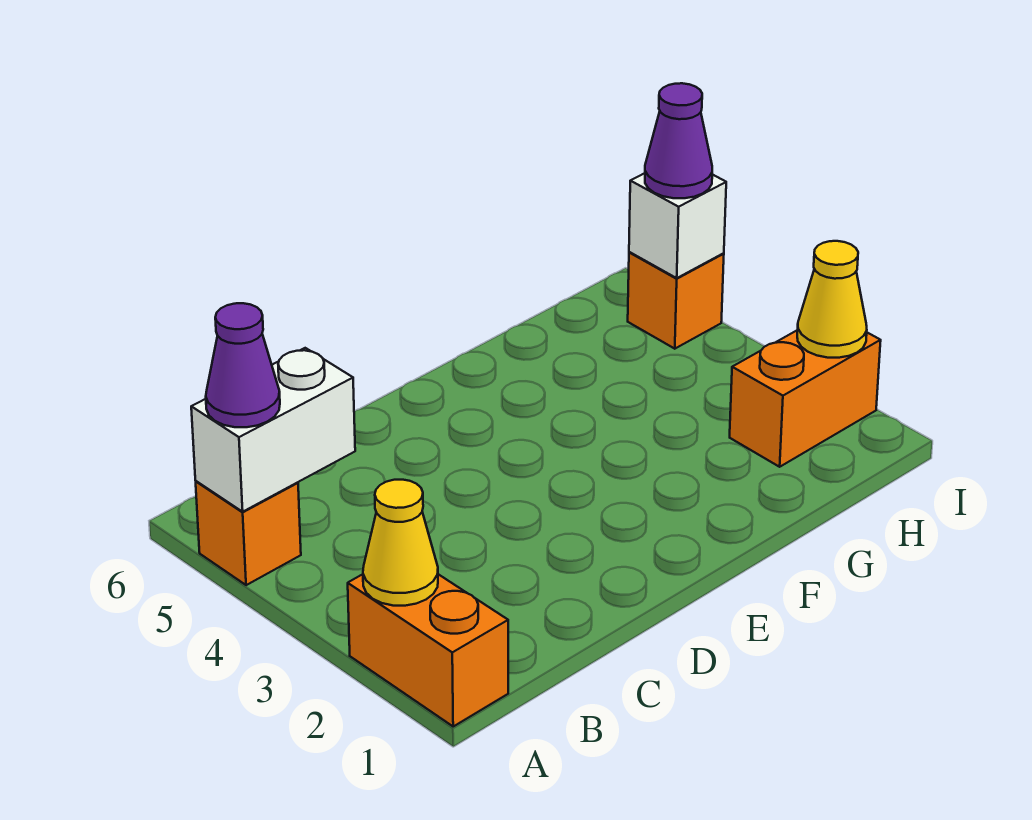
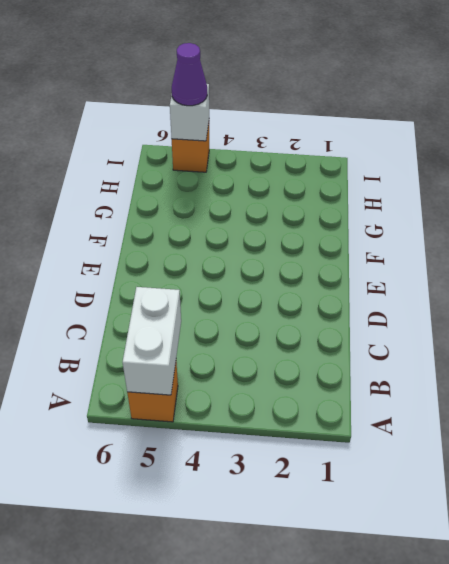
none -> orange 1x2 brick [348,574,508,726]
none -> orange 1x2 brick [730,330,881,467]

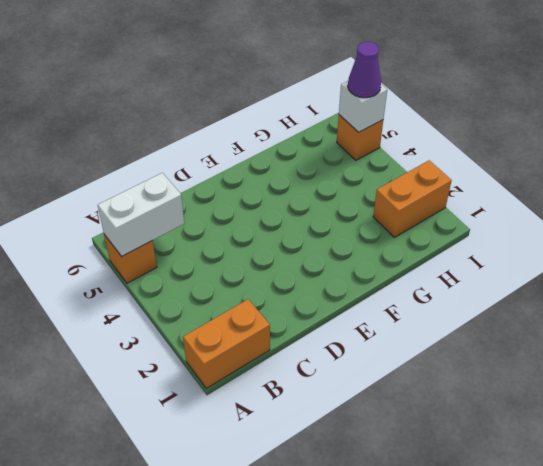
orange 1x2 brick [183,299,270,388] -> orange 1x2 brick turned to [348,574,508,726]
none -> yellow 1x1 cone [363,480,438,606]
none -> yellow 1x1 cone [797,241,867,358]

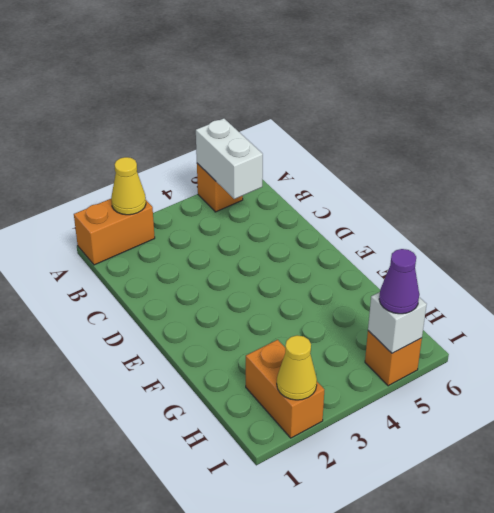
none -> purple 1x1 cone [206,303,280,427]

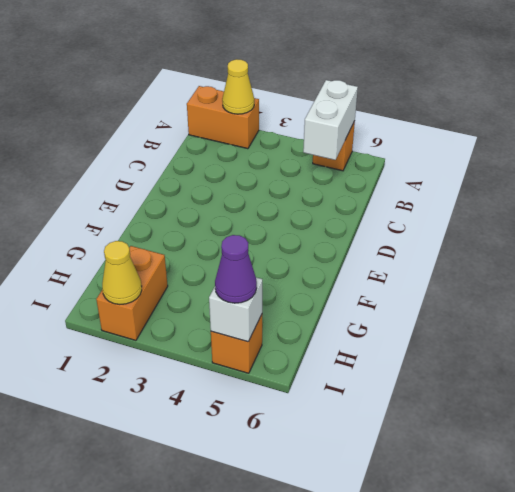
none -> purple 1x1 cone [206,303,280,427]

